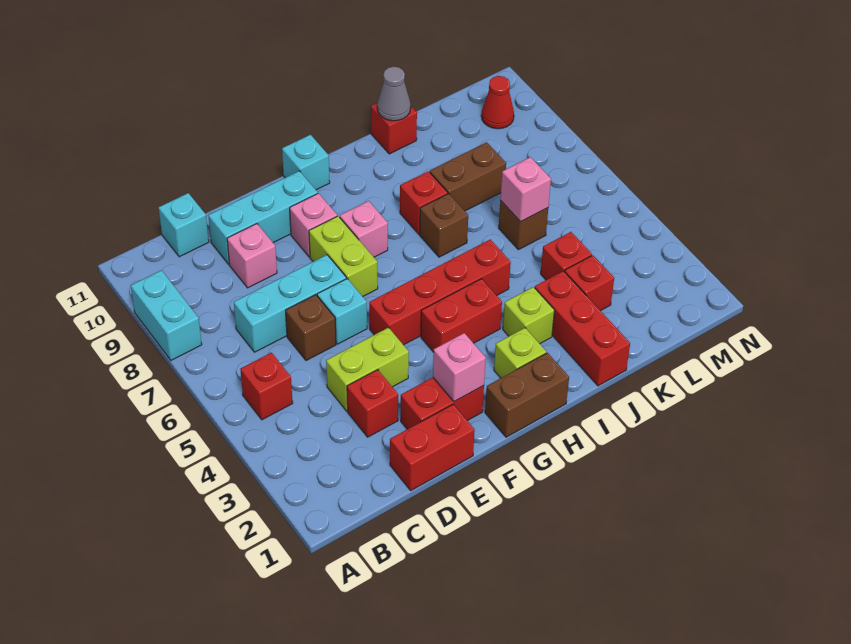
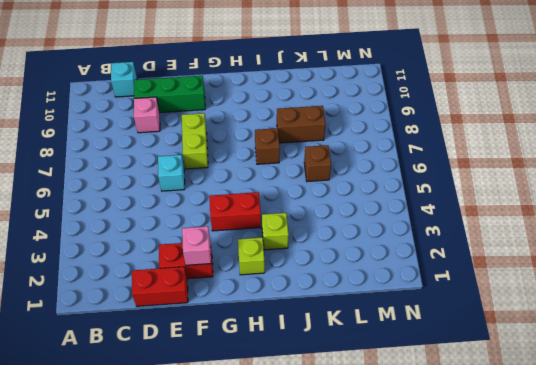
green 1x3 brick [134,76,205,113] -> cyan 1x3 brick [208,171,318,264]
none -> cyan 1x2 brick [131,270,202,360]
none -> red 1x1 brick [240,353,293,420]
none -> cyan 1x3 brick [234,255,346,352]
none -> red 1x1 brick [347,370,398,437]

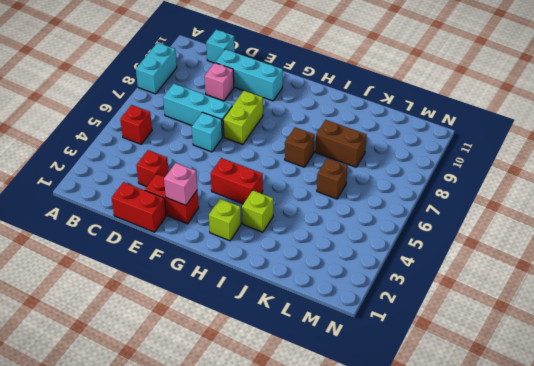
none -> lime 1x2 brick [326,328,409,411]
none -> brown 1x1 brick [286,295,336,361]
none -> red 1x4 brick [369,239,511,345]
none -> pink 1x1 brick [290,193,337,257]

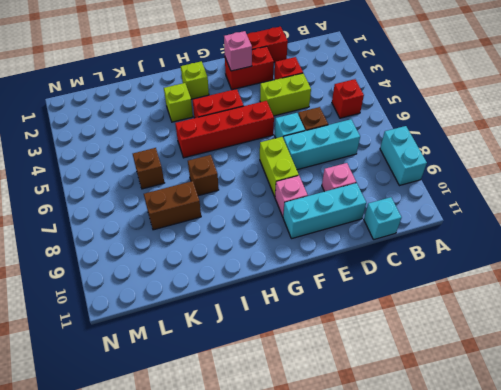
none -> brown 1x2 brick [485,353,569,437]
none -> pink 1x1 brick [340,201,388,257]
none -> cyan 1x1 brick [282,135,330,190]
none -> red 1x1 brick [400,171,448,234]

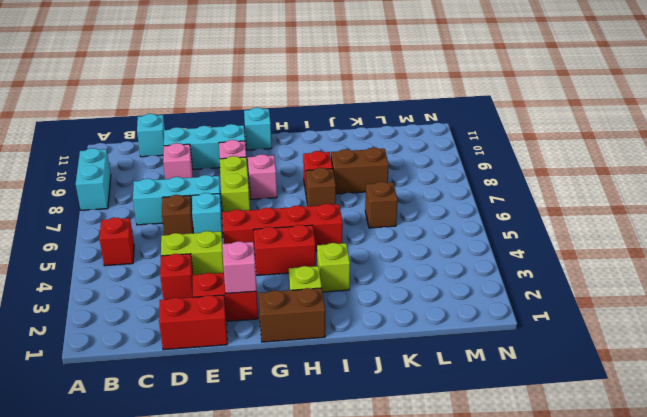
none -> red 1x3 brick [535,271,630,386]
none -> red 1x1 brick [371,103,417,154]
none -> red 1x1 brick [565,255,614,311]
none -> red 1x1 brick [541,232,592,280]

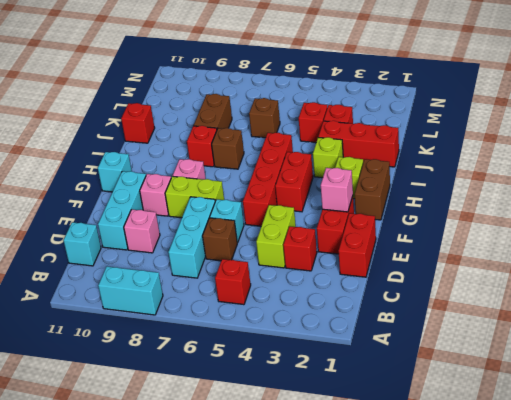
none -> red 1x1 cone [481,76,514,129]
none -> grey 1x1 cone [377,67,411,121]
none -> pink 1x1 brick [500,157,551,222]

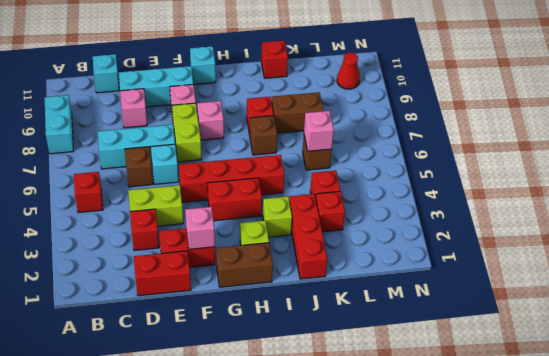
none -> grey 1x1 cone [377,67,411,121]

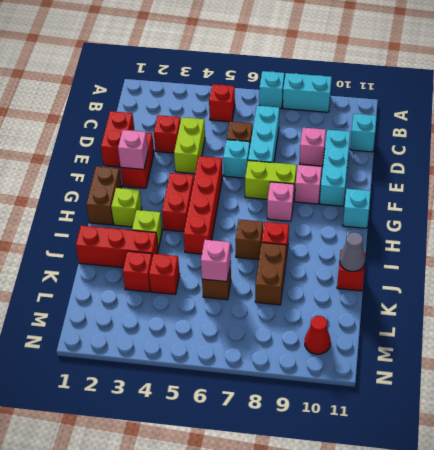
cyan 1x1 brick [259,71,284,108] -> none

